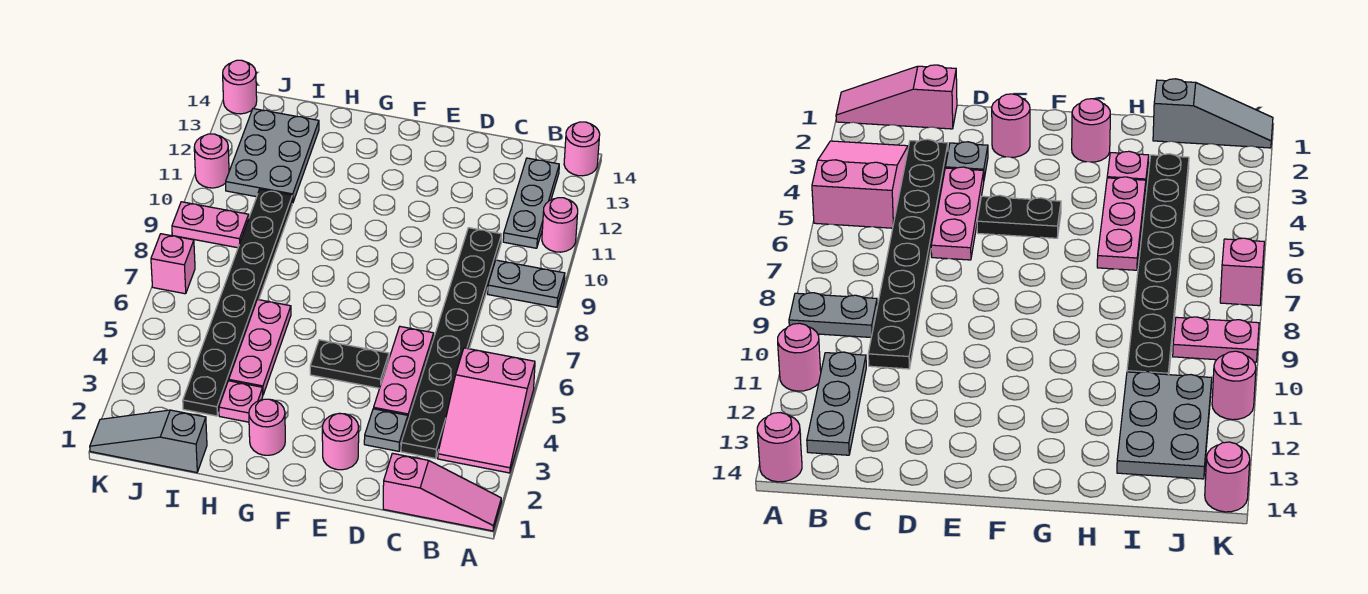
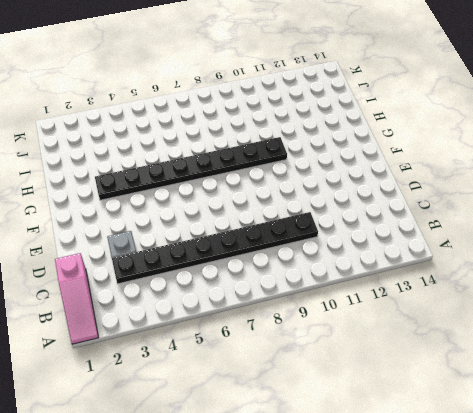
black 1x8 plate [95,137,287,200] -> black 1x8 plate moved to [183,189,292,416]
none -> pink 2x3 slope [438,348,535,473]
none -> grey 1x2 plate [488,260,565,307]
none -> pink 1x1 round brick [542,198,578,252]

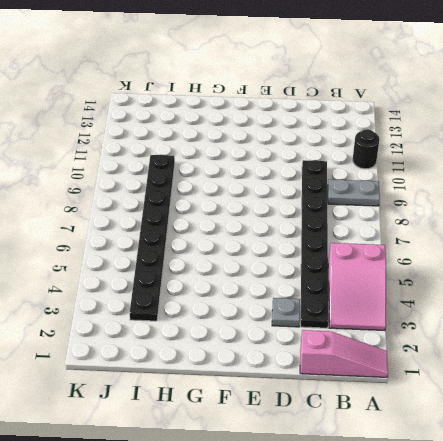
black 1x1 round brick [353,129,379,169] -> pink 1x1 round brick [542,198,578,252]
none -> pink 1x1 round brick [564,122,600,176]
none -> grey 1x3 plate [503,158,559,248]
none -> pink 1x3 plate [374,327,434,419]

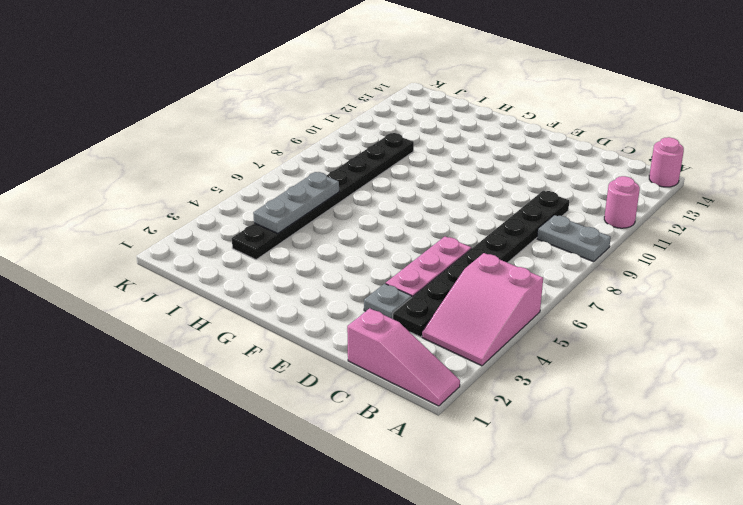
grey 1x3 plate [253,172,339,233] -> grey 1x3 plate moved to [503,158,559,248]
none -> pink 1x1 round brick [322,413,359,470]
none -> black 1x2 plate [310,340,389,388]
none -> pink 1x1 round brick [249,399,285,455]

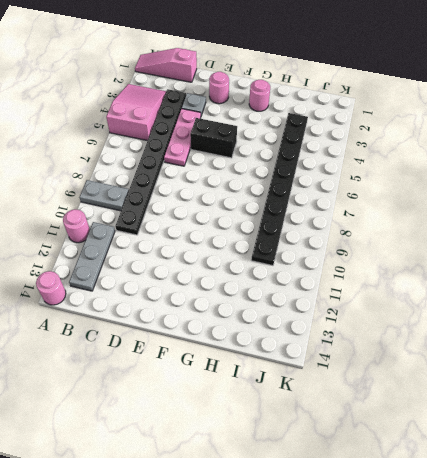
black 1x2 brick [190,118,237,158] -> black 1x2 plate [310,340,389,388]
none -> pink 1x1 plate [219,381,263,422]
none -> pink 1x3 plate [229,299,291,394]
none -> grey 1x3 slope [90,410,207,473]

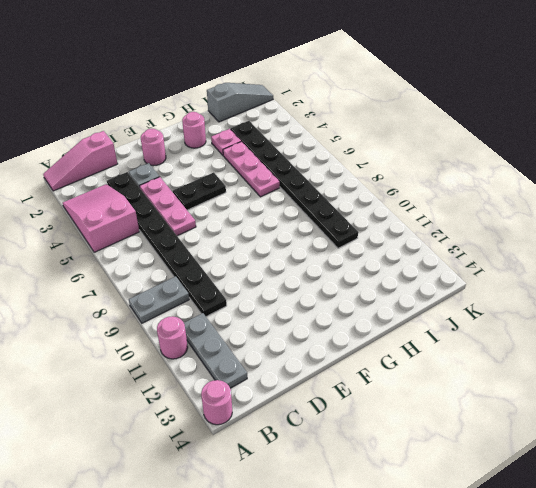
none -> grey 2x3 plate [226,109,319,203]
none -> pink 1x2 plate [172,202,249,248]
none -> pink 1x1 brick [151,234,195,294]

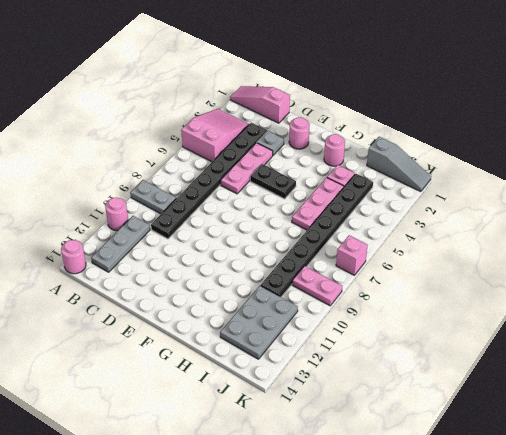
none -> pink 1x1 round brick [194,134,229,188]
none -> pink 1x1 round brick [223,60,257,114]

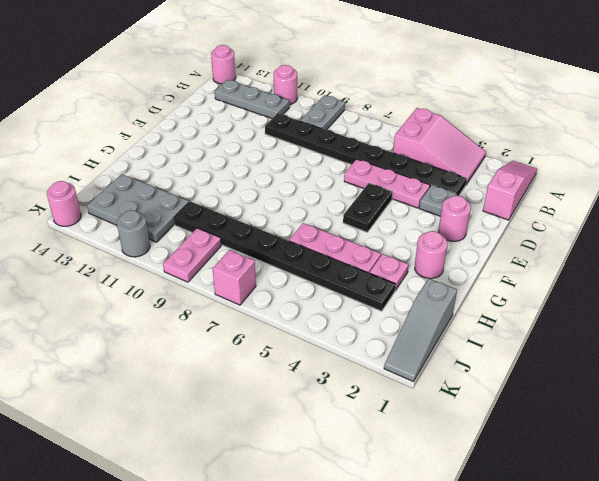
grey 1x1 round brick [117,210,150,257] -> pink 1x1 round brick [194,134,229,188]

